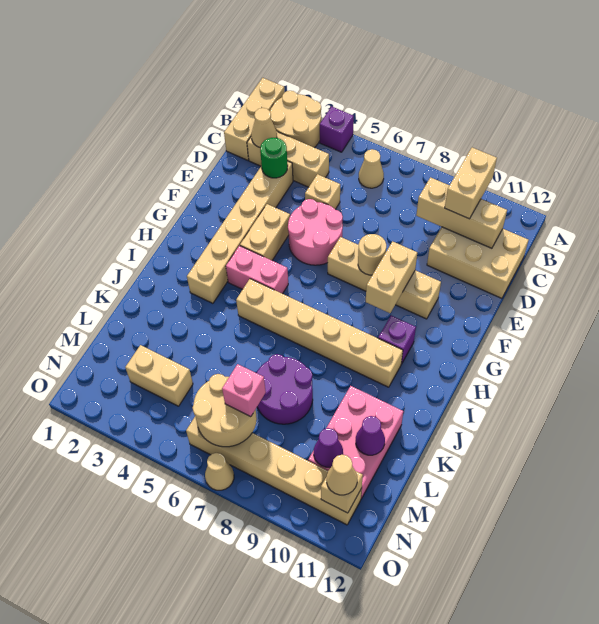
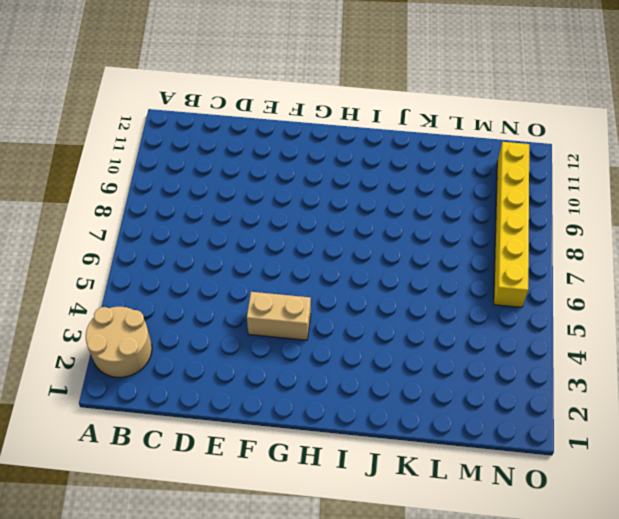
yellow 1x6 brick [494,142,529,307] -> tan 1x6 brick [186,417,362,525]
none -> tan 1x3 brick [224,78,284,160]
none -> purple 1x1 brick [320,106,354,152]
none -> tan 1x1 cone [359,149,384,188]
none -> tan 1x3 brick [247,132,329,187]

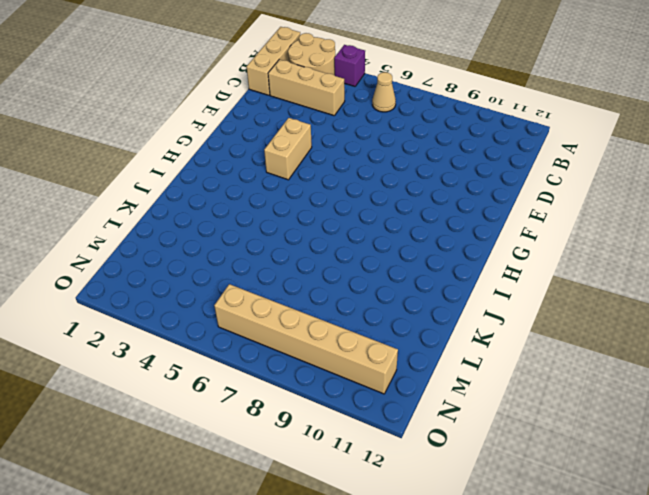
none -> tan 2x3 brick [427,227,528,298]
none -> tan 1x6 brick [187,161,293,303]
none -> tan 1x1 brick [305,174,340,209]
none -> pink 2x2 round brick [288,199,343,265]

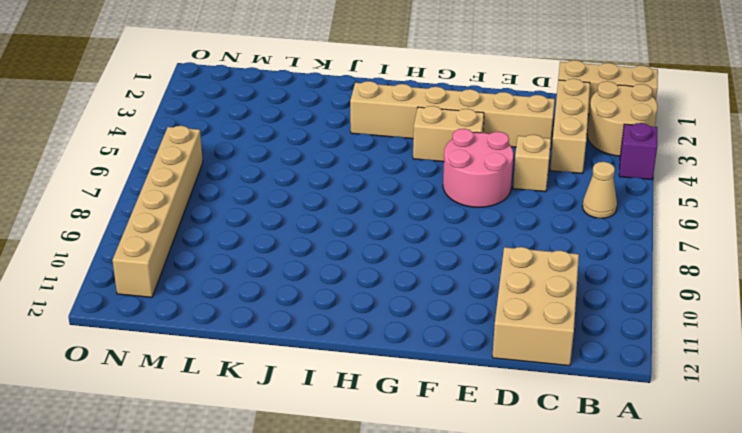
none -> tan 1x4 brick [328,237,441,319]
none -> pink 1x2 brick [226,246,288,294]
none -> purple 1x1 brick [378,316,416,364]
none -> tan 1x6 brick [236,279,403,387]

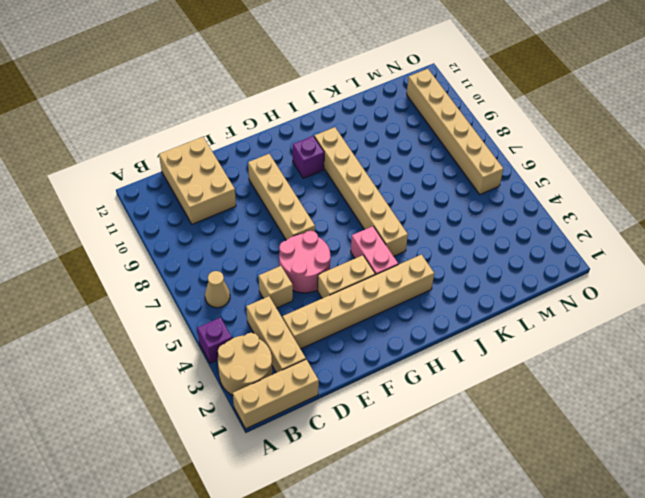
none -> purple 2x2 round brick [257,354,313,424]
none -> pink 2x3 brick [308,386,403,499]
none -> tan 1x2 brick [125,345,193,406]
none -> tan 1x1 cone [205,453,234,490]

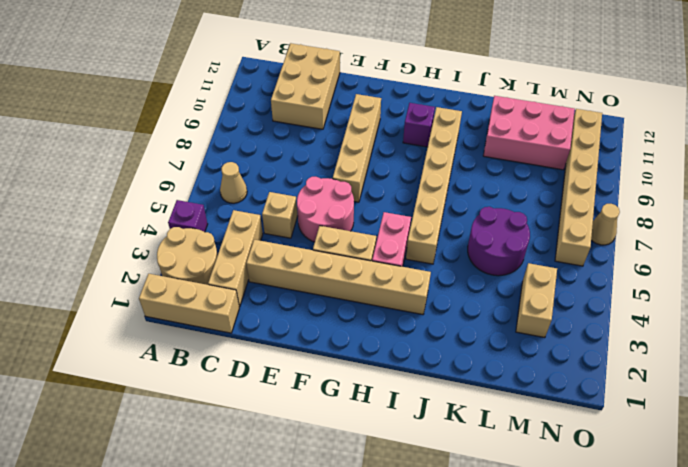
purple 2x2 round brick [468,207,530,276] -> purple 2x2 round brick moved to [257,354,313,424]
none -> tan 1x1 cone [251,108,277,147]
none -> tan 1x3 brick [416,177,507,248]
none -> green 1x1 round brick [260,138,288,178]
none -> tan 1x1 round brick [358,234,386,275]

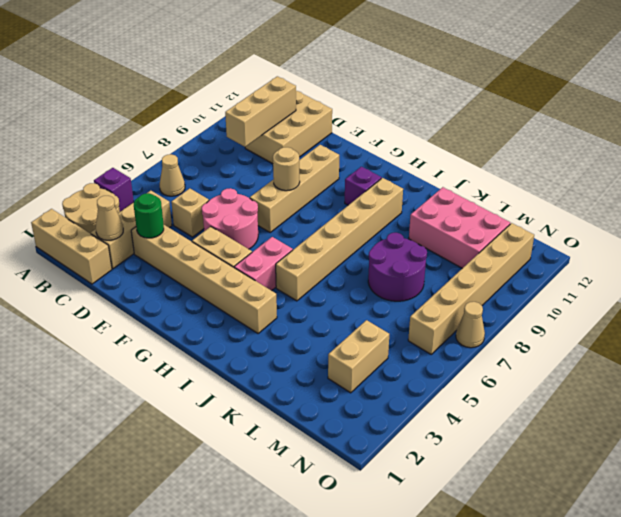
none -> tan 1x2 brick [366,241,417,313]
none -> purple 1x1 cone [356,416,385,455]
none -> tan 2x2 round brick [193,374,257,447]
none -> purple 1x1 cone [314,428,343,467]

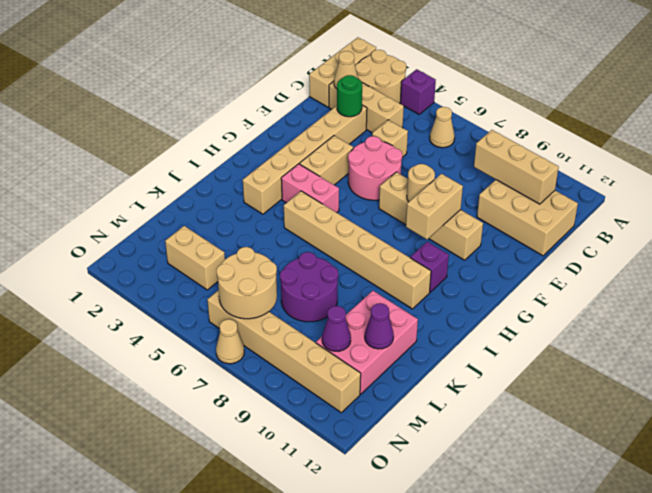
none -> tan 1x1 brick [321,471,363,513]
none -> tan 1x2 brick [445,148,497,219]
none -> pink 1x1 brick [222,364,266,417]
none -> tan 1x1 cone [327,455,357,495]

